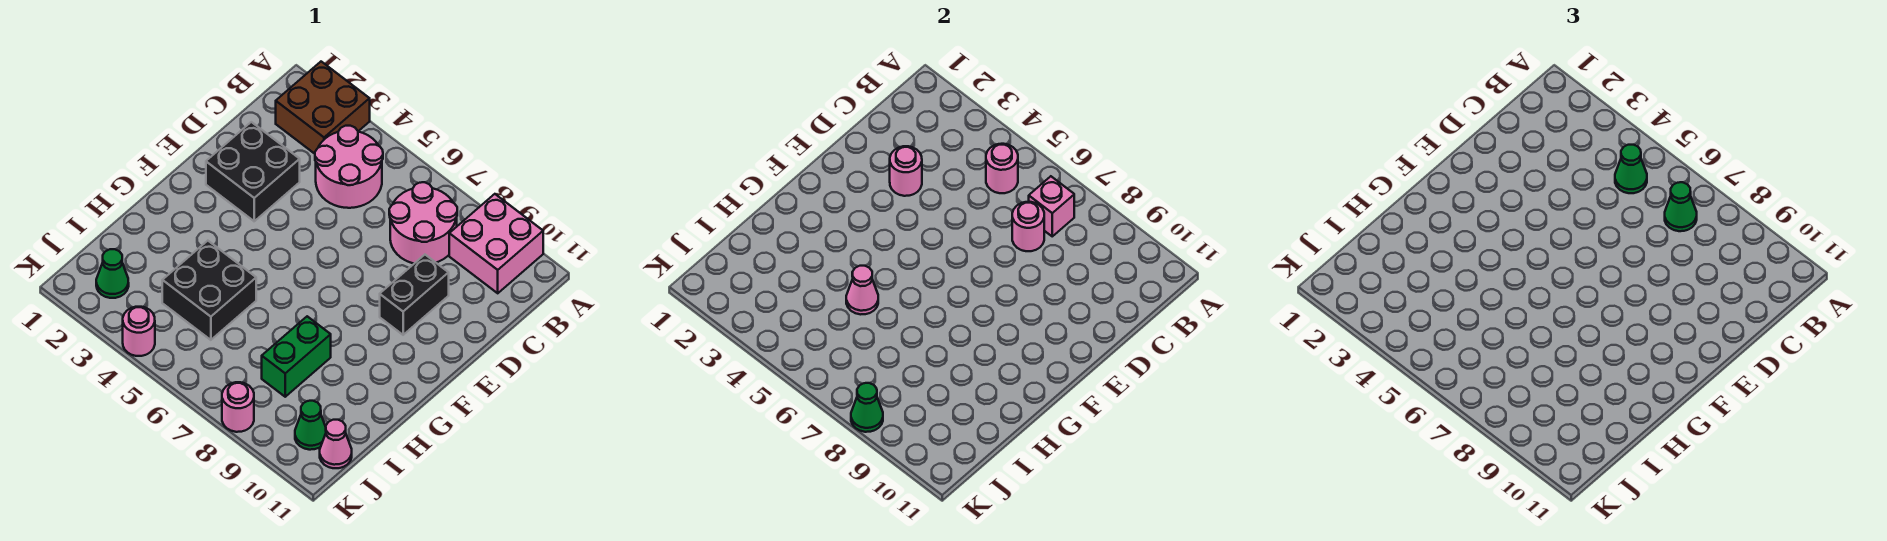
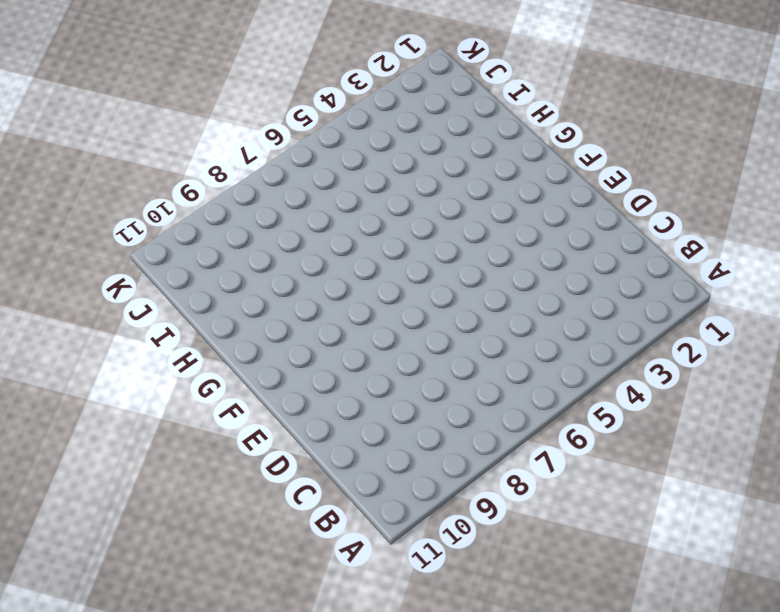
none -> brown 2x2 brick [276,62,370,154]
none -> pink 2x2 brick [449,194,543,293]
none -> pink 2x2 round brick [315,126,383,208]

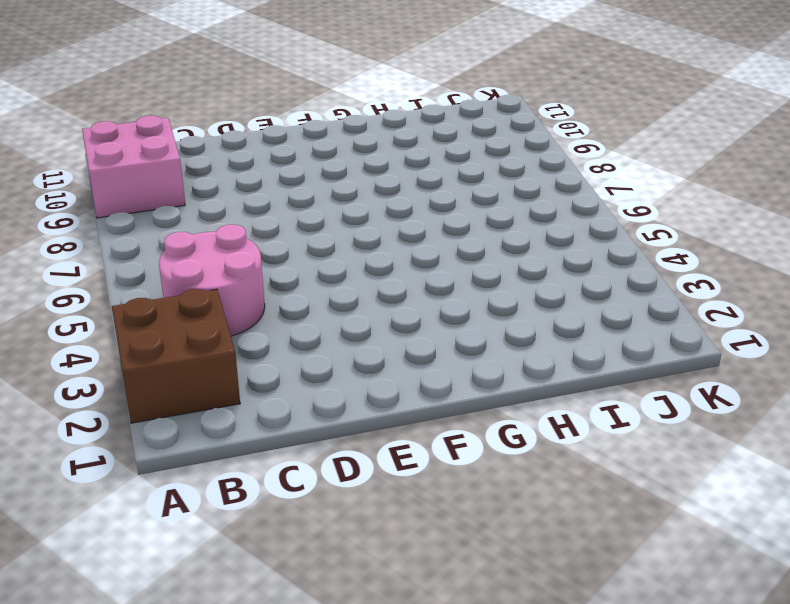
none -> pink 2x2 round brick [389,182,457,263]
none -> black 2x2 brick [206,122,300,221]
none -> black 1x2 brick [380,255,449,335]

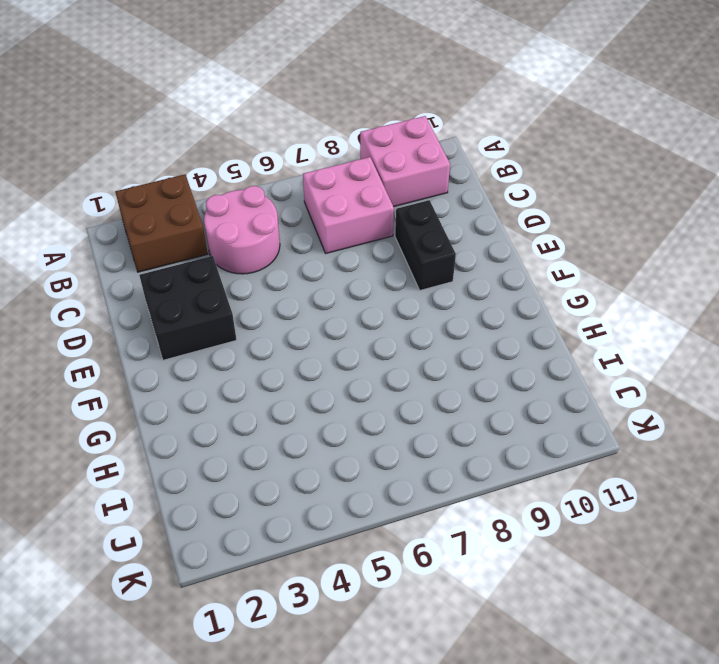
pink 2x2 brick [303,157,394,253] -> pink 2x2 round brick [389,182,457,263]
none -> black 2x2 brick [162,241,256,340]
none -> green 1x2 brick [262,316,331,397]
none -> green 1x1 cone [96,249,129,298]

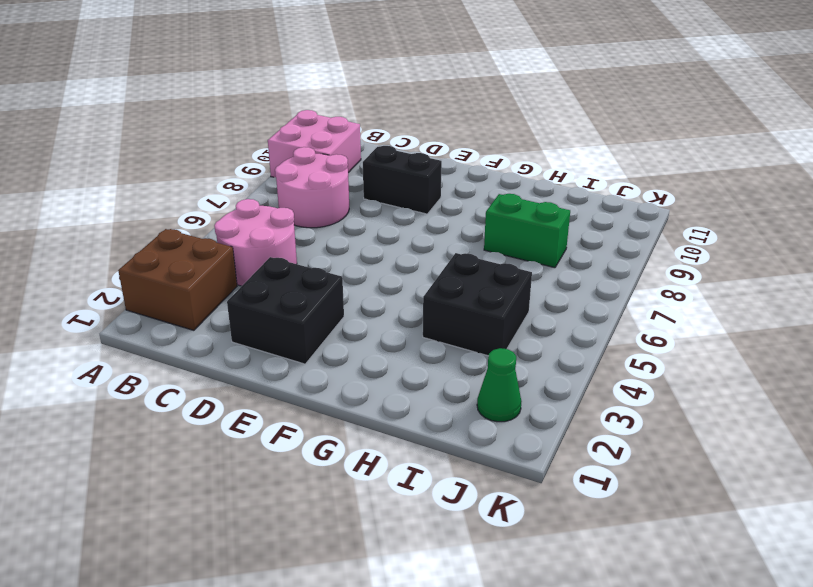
none -> green 1x1 cone [295,401,326,450]
none -> pink 1x1 cone [320,420,352,468]
none -> pink 1x1 round brick [123,307,155,356]

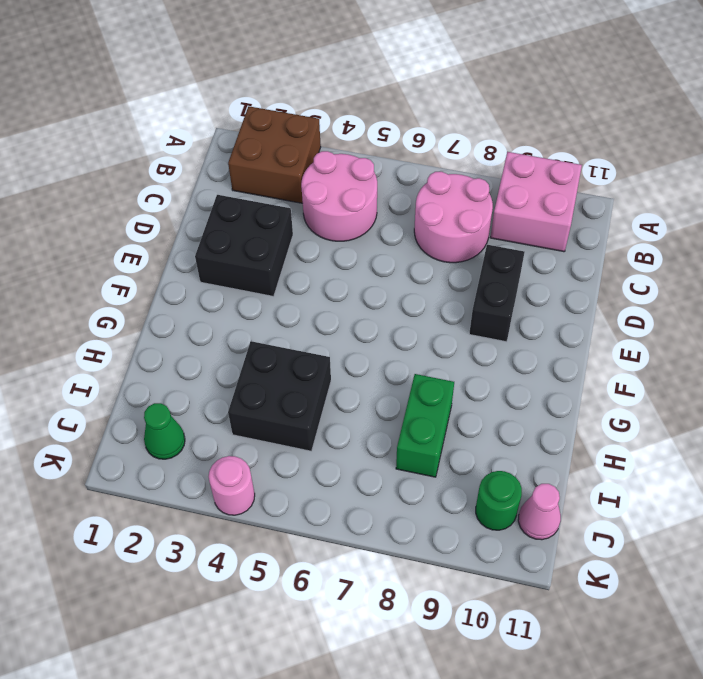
green 1x1 round brick [476,471,522,530] -> green 1x1 cone [295,401,326,450]
none -> pink 1x1 round brick [222,382,254,432]
none -> pink 1x1 round brick [986,144,1018,193]
none -> pink 1x1 brick [1029,176,1074,236]

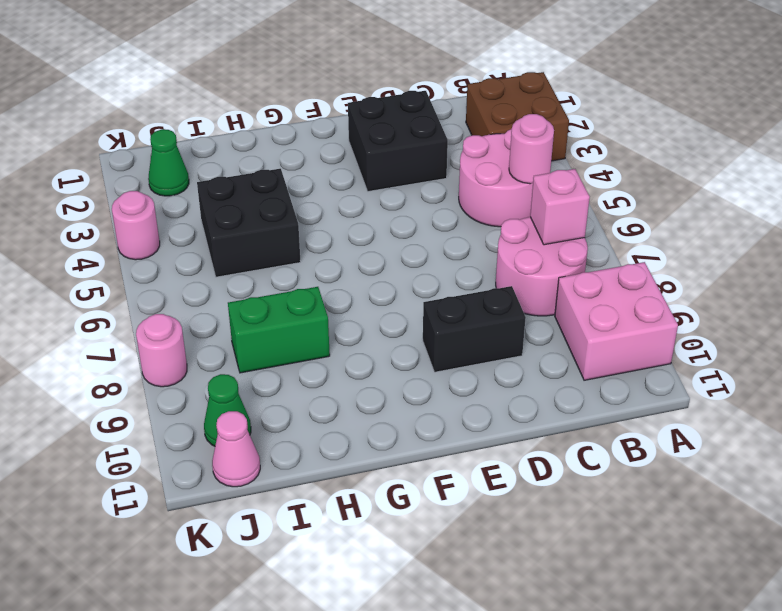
none -> pink 1x1 round brick [1012,202,1044,251]
none -> pink 1x1 round brick [890,146,922,196]
none -> pink 1x1 cone [846,266,878,314]

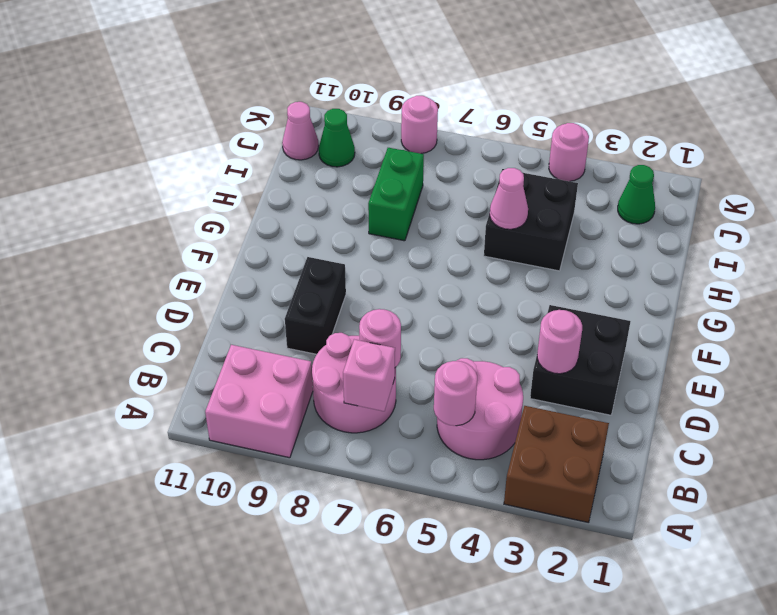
none -> green 1x1 cone [851,383,883,432]
none -> green 1x1 cone [1615,145,1647,193]
none -> green 1x1 cone [1665,182,1697,231]

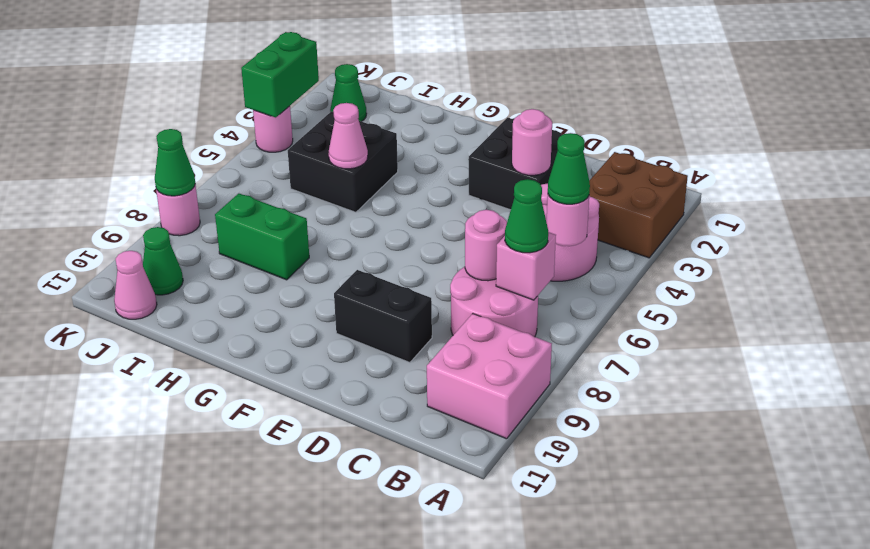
green 1x2 brick [241,32,319,117] -> none

